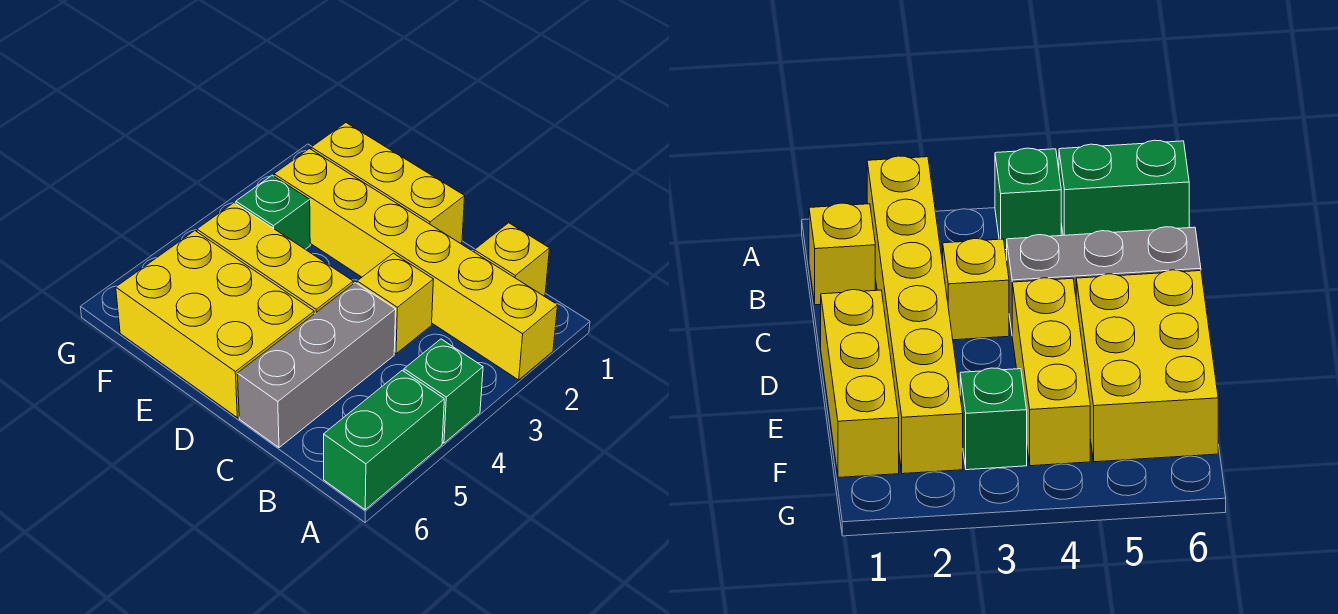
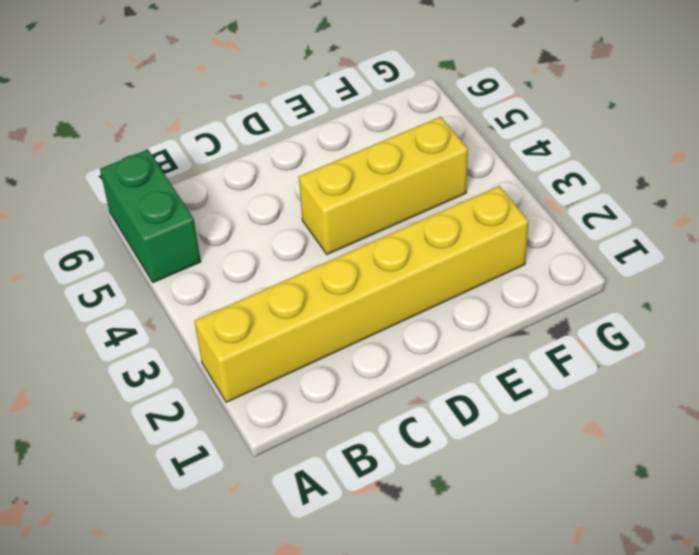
none -> green 1x1 brick [404,339,483,443]
none -> yellow 1x1 brick [474,223,550,296]

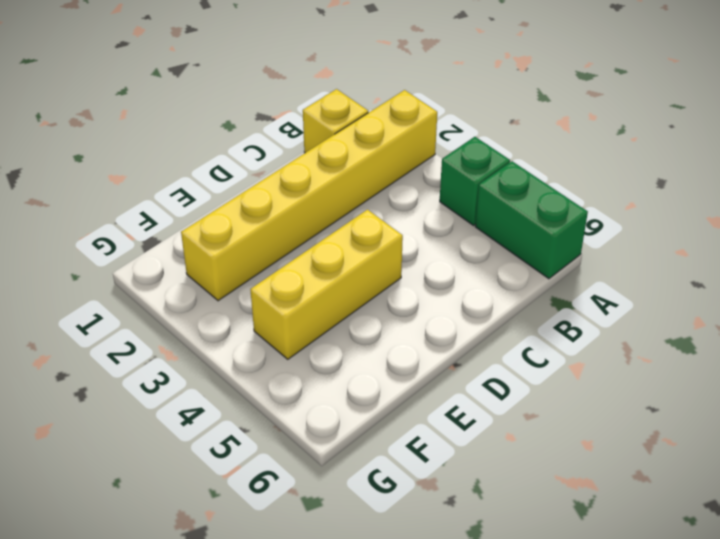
none -> yellow 1x1 brick [357,253,433,354]
none -> grey 1x3 brick [237,283,396,448]

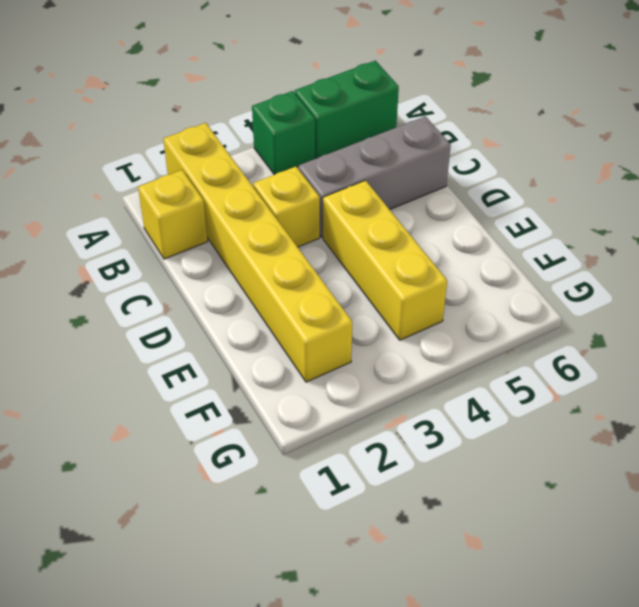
none -> yellow 1x3 brick [311,123,465,243]
none -> yellow 2x3 brick [116,231,314,418]

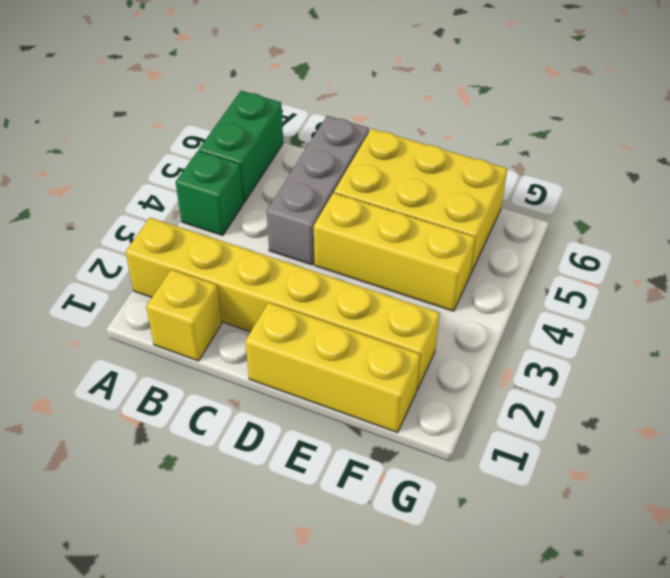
none -> yellow 1x1 brick [357,253,433,354]
none -> green 1x1 brick [236,175,310,249]

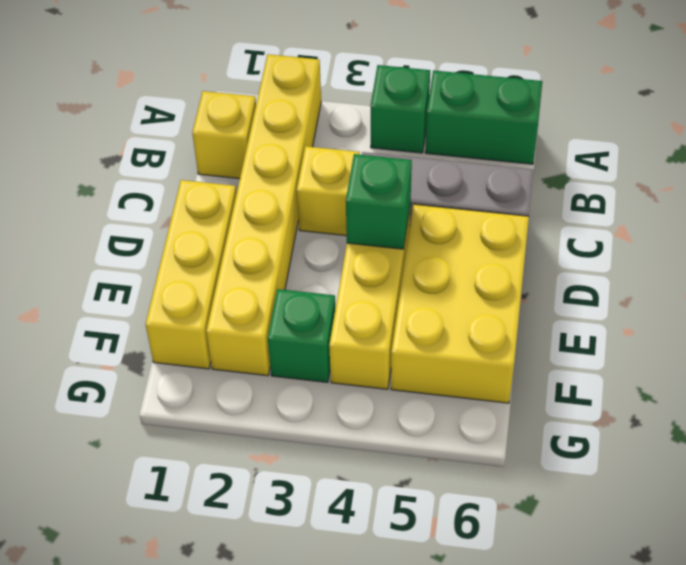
green 1x1 brick [346,154,412,249] -> none

